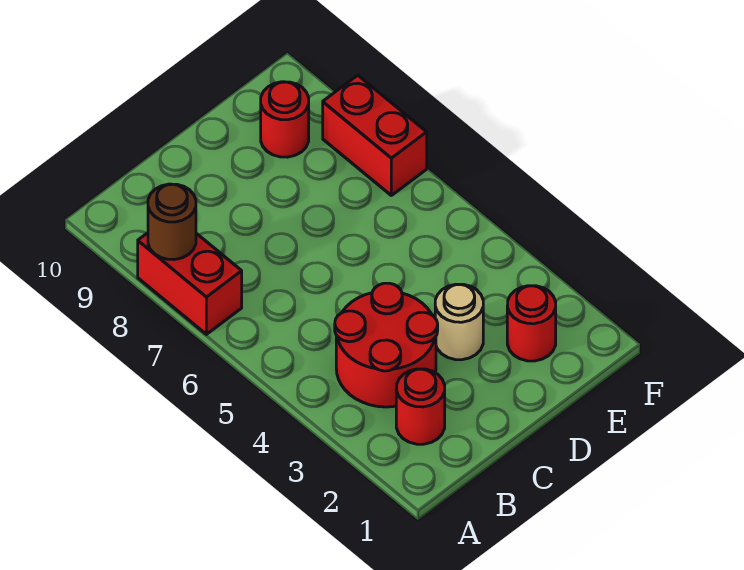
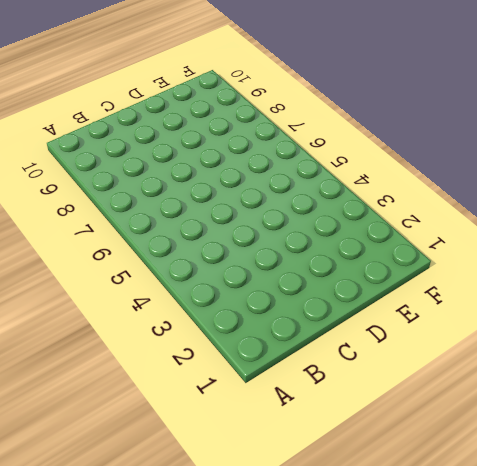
none -> red 1x2 brick [138,233,242,334]
none -> red 1x1 round brick [396,369,445,444]

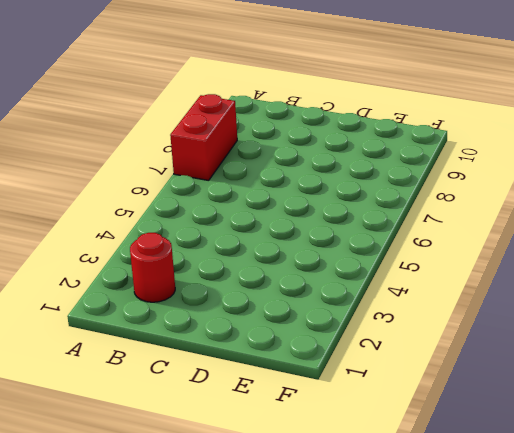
none -> red 2x2 round brick [335,283,438,407]
none -> tan 1x1 round brick [435,284,483,360]

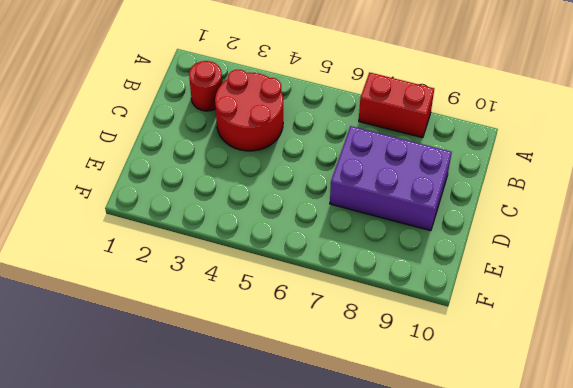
purple 2x3 brick [330,126,452,231] -> none
none -> tan 1x1 round brick [435,284,483,360]
none -> red 1x1 round brick [507,286,556,361]

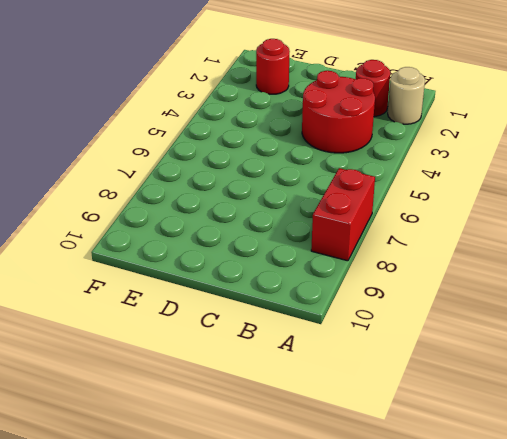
tan 1x1 round brick [388,67,425,124] -> tan 1x1 round brick moved to [435,284,483,360]
none -> red 1x1 round brick [261,82,309,157]
none -> red 1x2 brick [323,75,427,195]

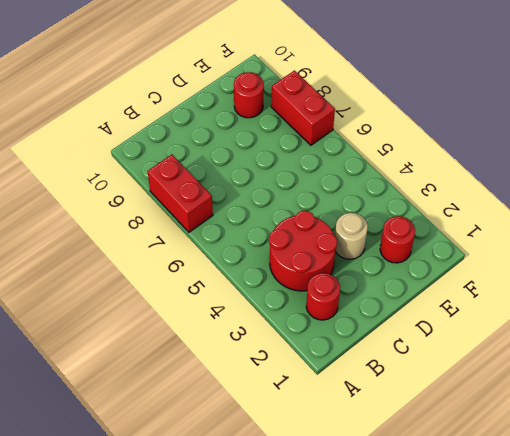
none -> brown 1x1 round brick [148,184,196,260]

